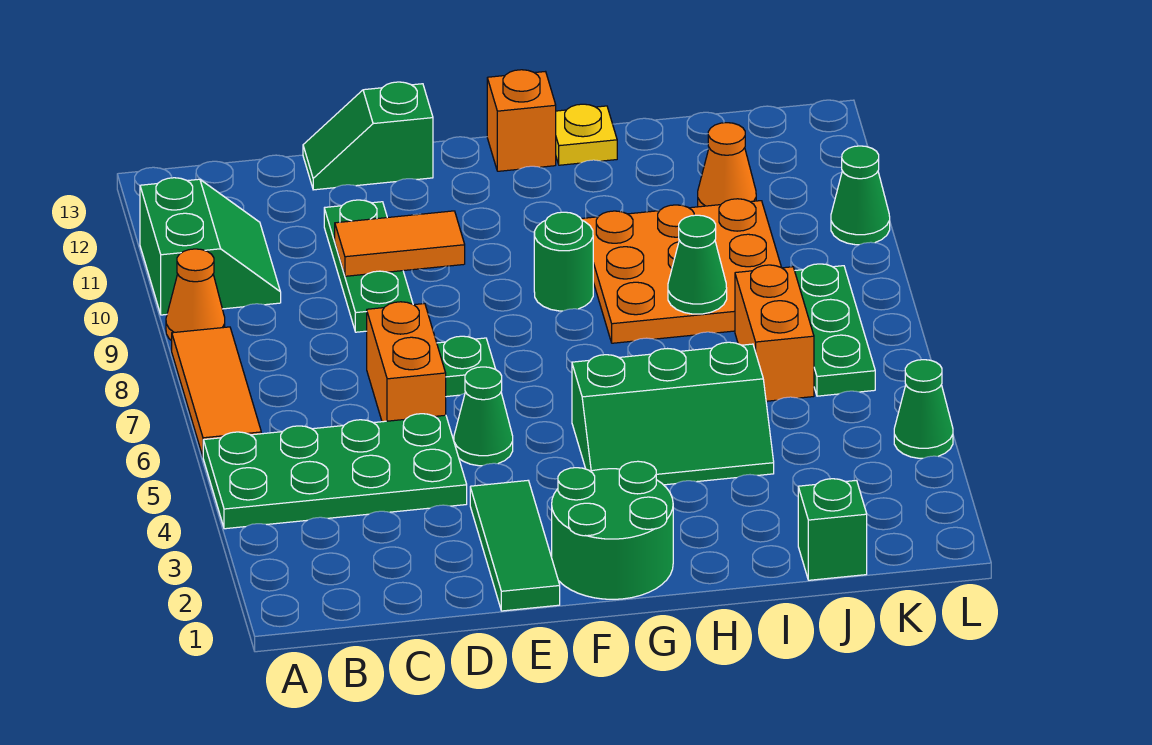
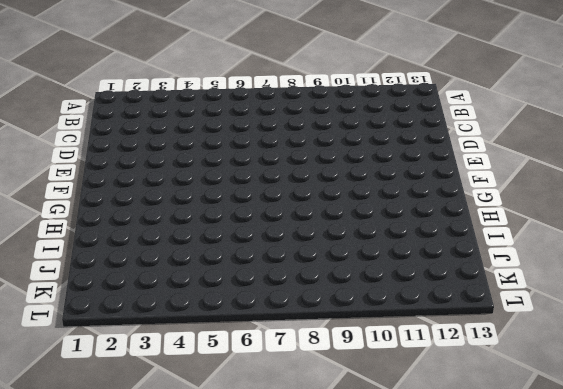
none -> green 2x4 plate [203,414,467,529]
none -> orange 1x3 tile [172,327,261,456]
none -> orange 1x1 cone [166,249,225,341]

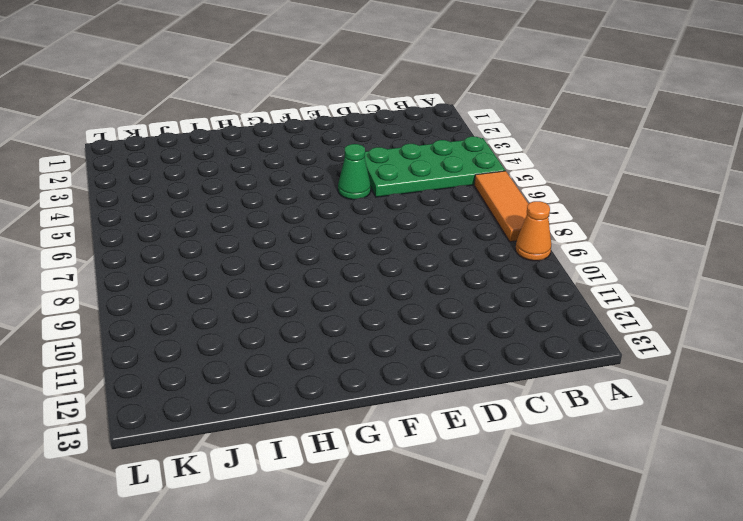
none -> green 2x2 slope [140,178,281,315]
none -> orange 1x2 brick [367,302,446,422]
none -> green 1x3 plate [324,200,413,332]

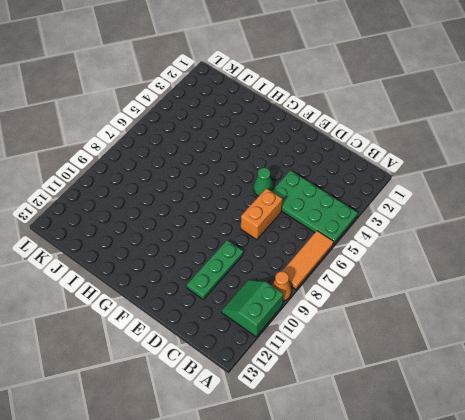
none -> green 1x2 slope [303,82,433,190]
none -> green 1x3 tile [470,481,560,611]
none -> green 1x1 plate [437,336,495,397]

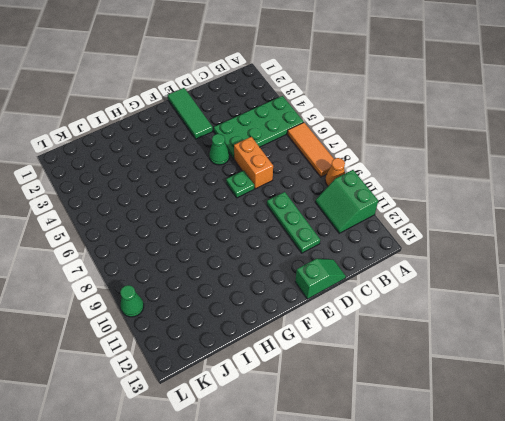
none -> green 2x2 round brick [552,461,673,599]
none -> green 2x3 slope [572,342,774,485]
none -> green 1x1 round brick [534,212,593,311]

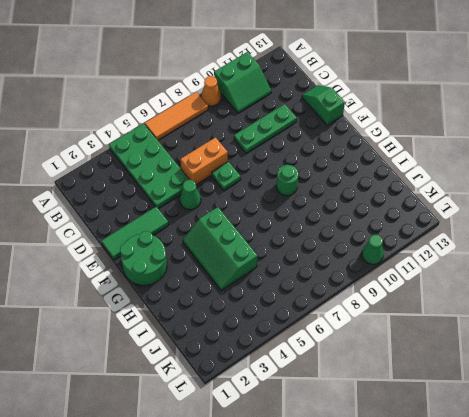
none -> orange 1x1 brick [487,70,556,171]
none -> orange 3x3 plate [581,199,781,343]
none -> yellow 1x1 plate [556,104,617,165]

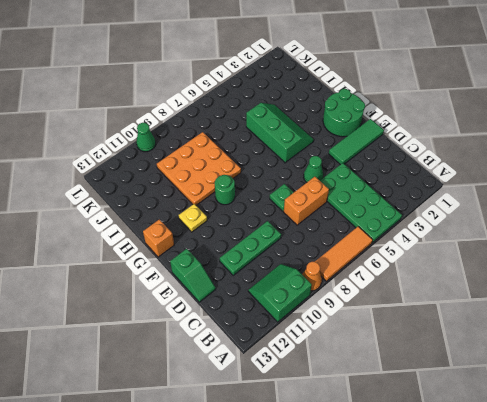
yellow 1x1 plate [179,204,207,232] -> yellow 1x1 plate moved to [556,104,617,165]
none -> green 1x1 brick [798,479,867,580]
none -> orange 1x2 brick [735,265,814,401]
none -> orange 1x1 cone [698,123,756,207]

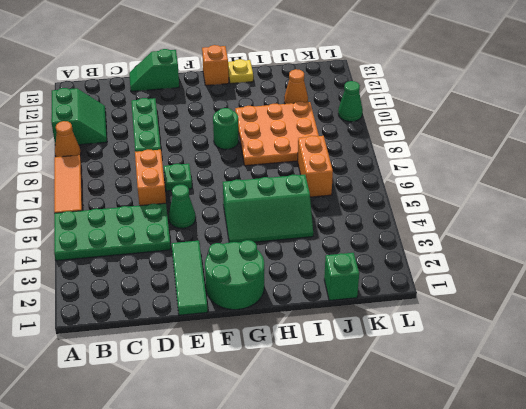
none -> green 1x3 plate [795,264,875,396]
none -> green 1x1 cone [894,360,953,458]
none -> orange 1x2 tile [335,211,465,276]

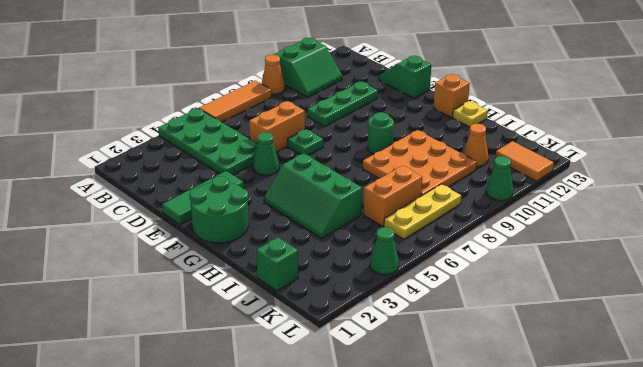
yellow 1x3 plate [384,184,461,239] -> green 1x3 plate [795,264,875,396]
orange 1x2 tile [496,141,554,181] -> orange 1x2 tile moved to [335,211,465,276]
none -> green 1x1 cone [668,215,727,314]

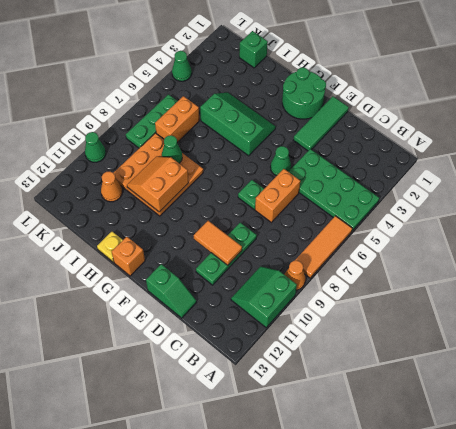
orange 2x2 slope [127,156,189,212] -> none
none -> green 1x1 round brick [534,212,593,311]

